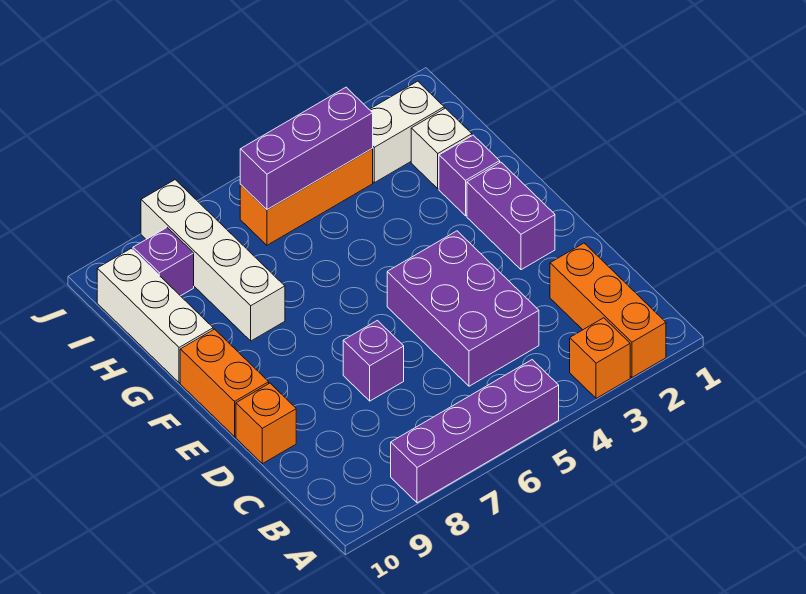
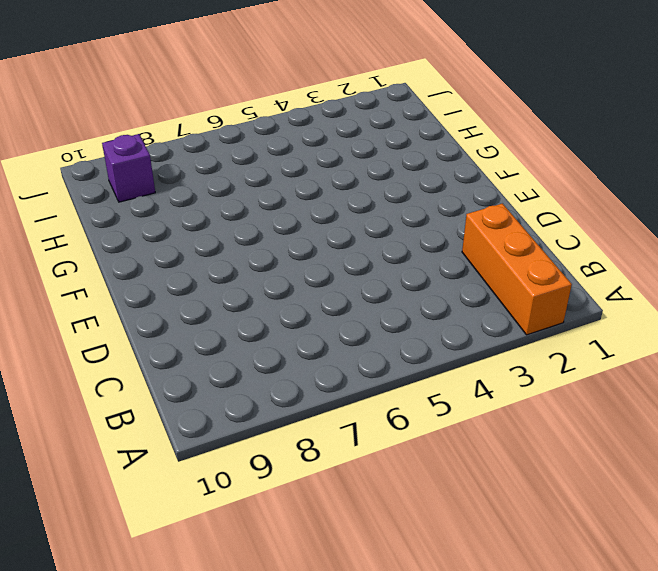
none -> orange 1x1 brick [570,318,630,398]
none -> purple 1x4 brick [391,360,559,503]
none -> purple 2x3 brick [387,231,539,386]

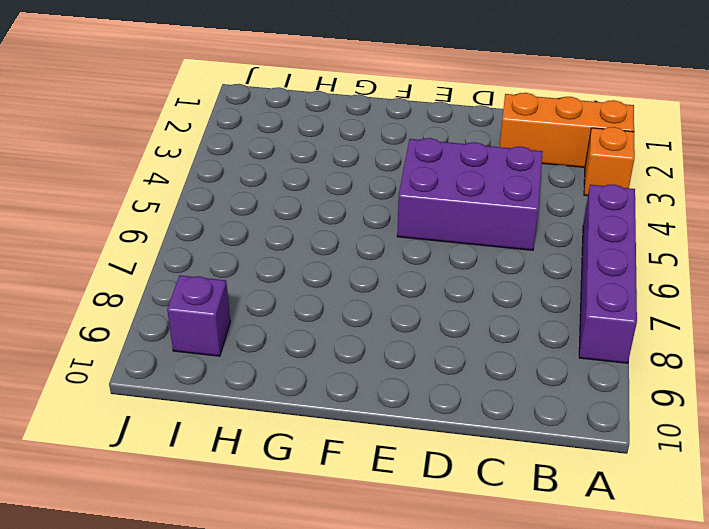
none -> purple 1x1 brick [343,320,404,401]
none -> orange 1x1 brick [236,383,296,464]
none -> purple 1x2 brick [467,162,555,270]

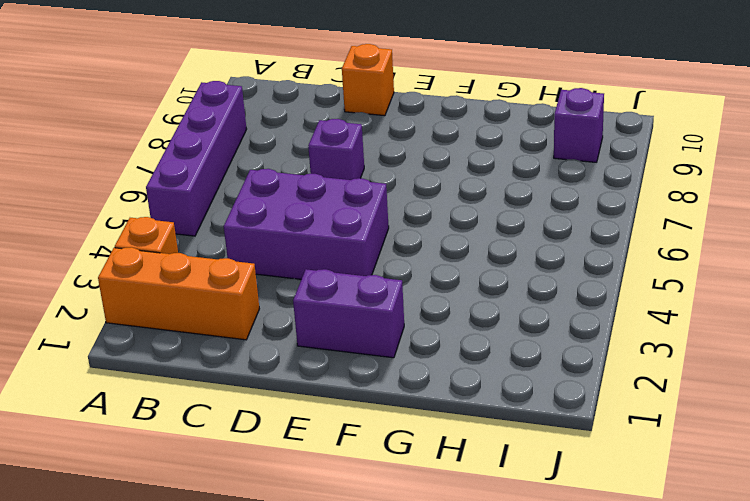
none -> orange 1x2 brick [180,329,269,437]
none -> purple 1x1 brick [439,135,500,216]
none -> white 1x4 brick [141,180,285,341]

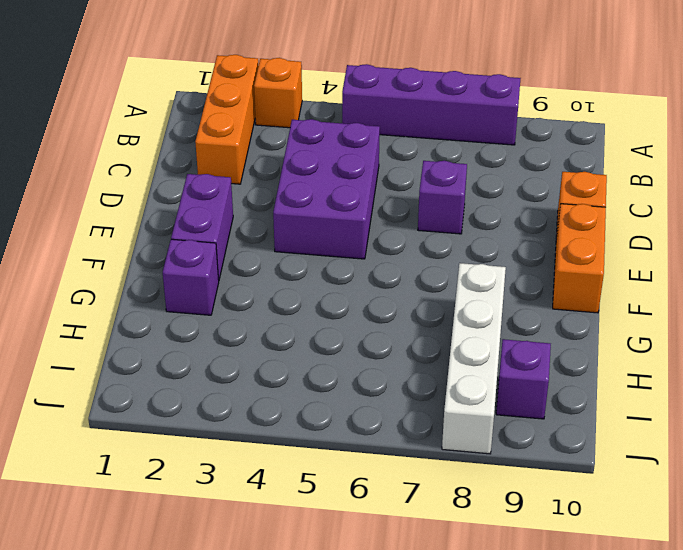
none -> white 1x3 brick [97,248,213,383]
none -> white 1x1 brick [411,108,472,189]
none -> white 1x2 brick [369,81,444,183]

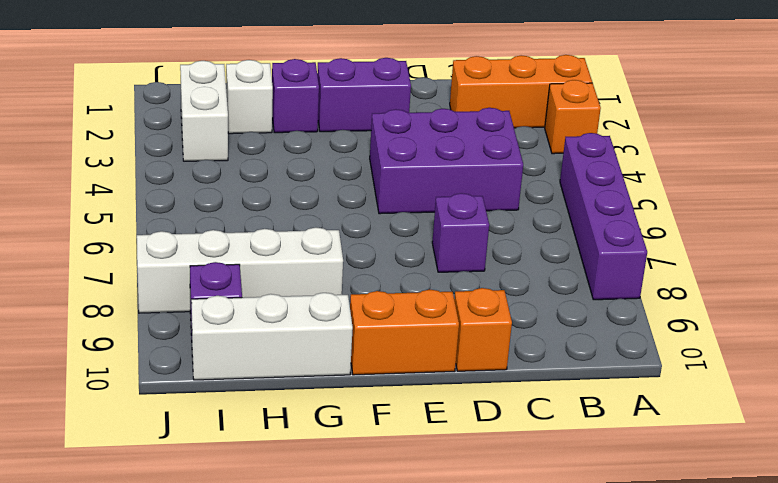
none -> orange 1x3 brick [240,149,373,245]
none -> purple 1x3 brick [240,87,373,209]

